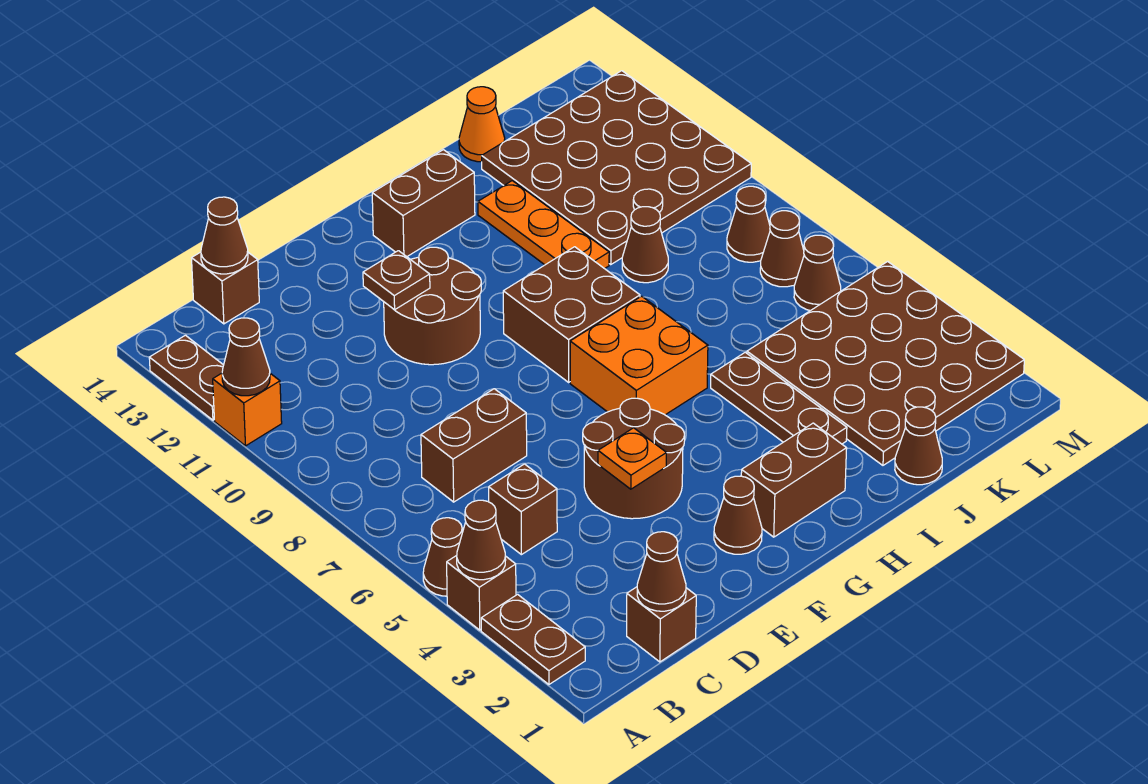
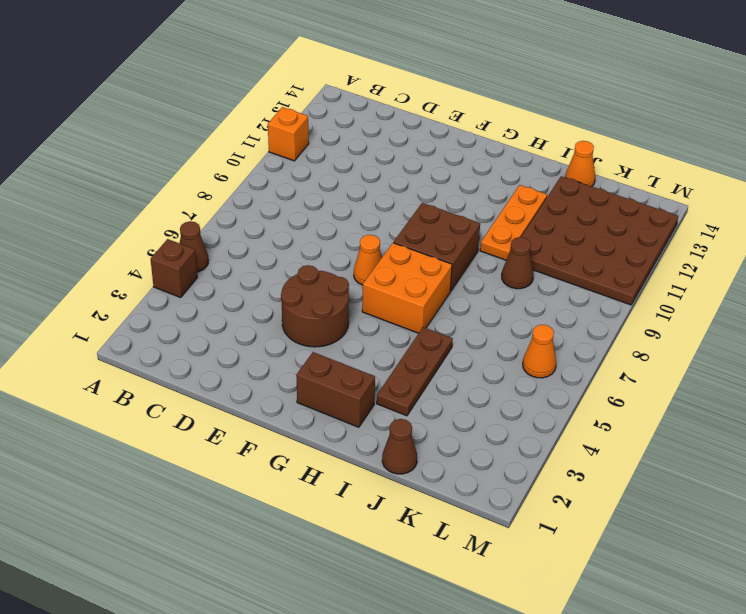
orange 1x1 cone [354,235,382,285] -> none
orange 1x1 cone [523,325,556,378] -> brown 1x1 cone [794,235,841,311]
none -> brown 1x2 plate [481,594,585,684]
none -> brown 1x2 plate [149,335,224,420]
none -> brown 1x1 brick [627,587,696,662]
none -> brown 1x1 brick [489,464,557,555]

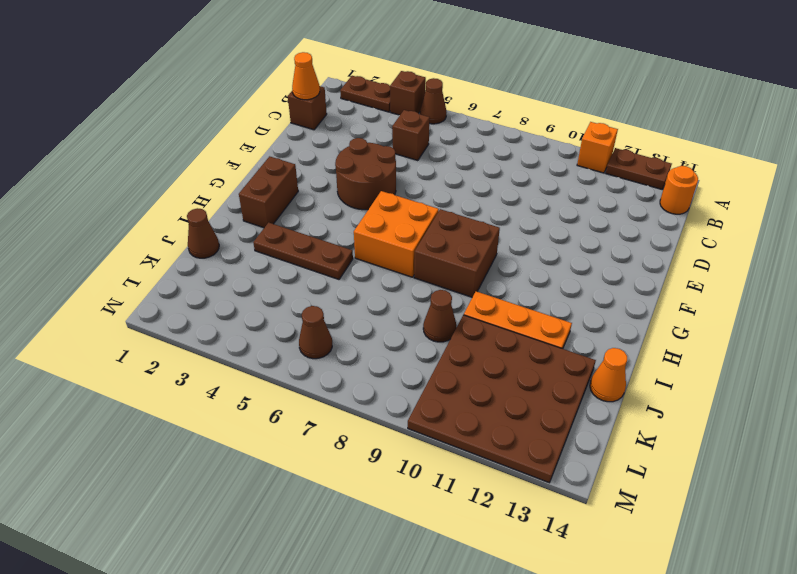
orange 1x1 round brick [660,166,698,214] -> none
orange 1x1 cone [292,52,320,100] -> brown 1x1 cone [637,532,686,611]
none -> brown 1x2 brick [421,389,527,502]
none -> brown 1x1 brick [192,252,259,324]
none -> brown 2x2 round brick [384,247,481,365]
none -> brown 1x1 cone [714,476,762,554]

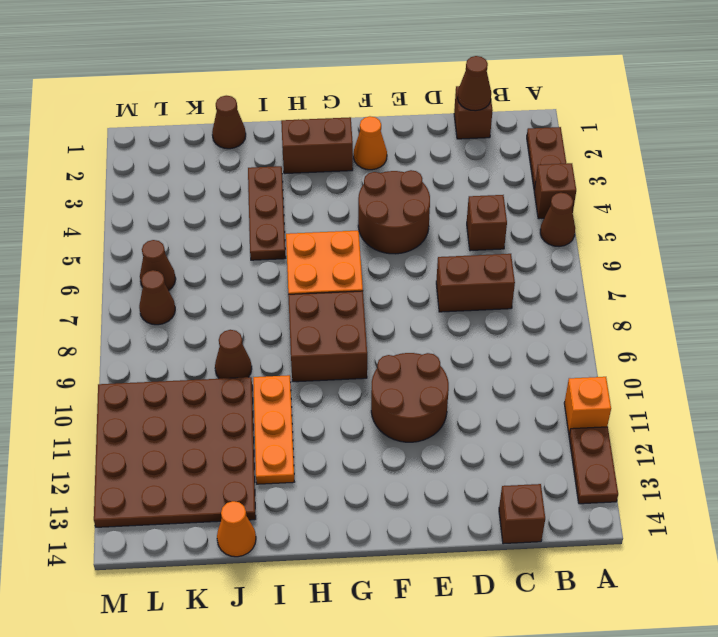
orange 1x1 cone [354,116,387,170] -> brown 1x1 cone [714,476,762,554]
none -> brown 1x2 brick [372,150,475,257]
none -> brown 4x4 plate [747,262,1024,465]
none -> brown 1x1 cone [727,186,770,262]
none -> brown 1x1 cone [457,500,506,580]

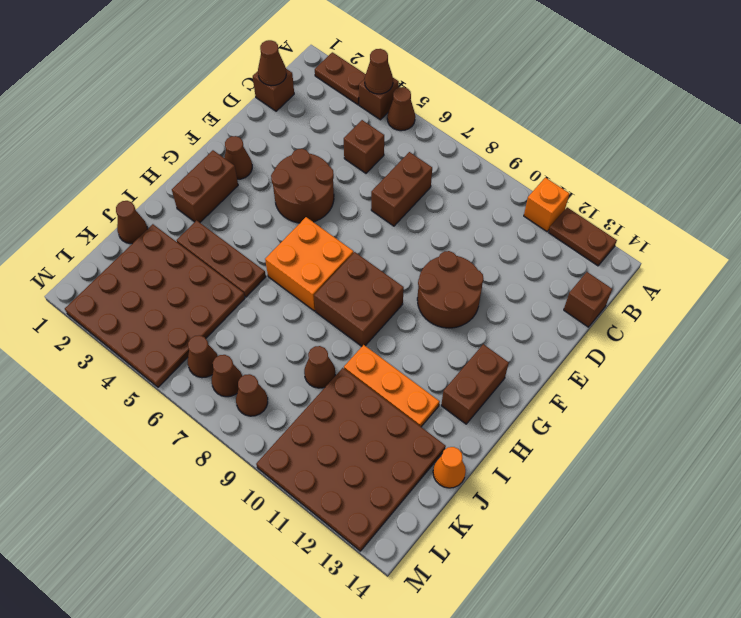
none -> brown 1x1 cone [222,318,270,396]
none -> brown 1x1 cone [201,197,248,274]
none -> orange 1x1 plate [598,428,666,489]
none -> brown 1x1 plate [363,251,430,310]

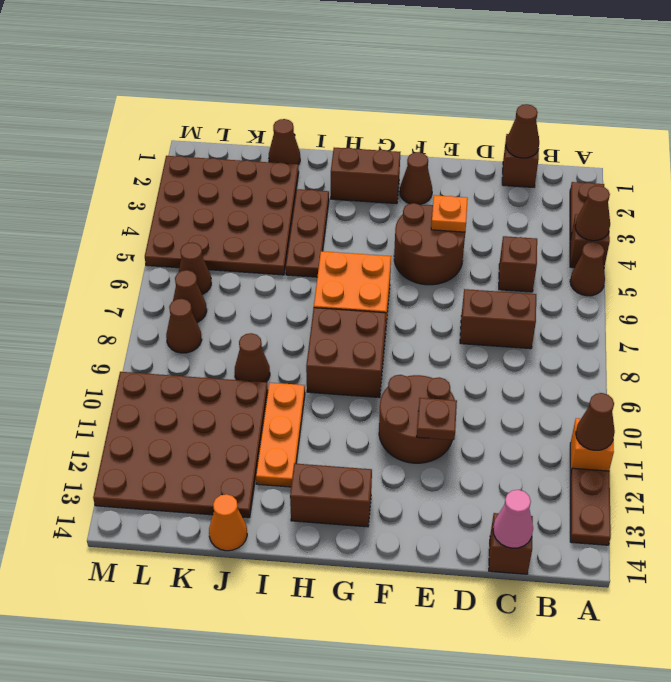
pink 1x1 cone [493,490,533,548] -> brown 1x1 cone [201,197,248,274]

